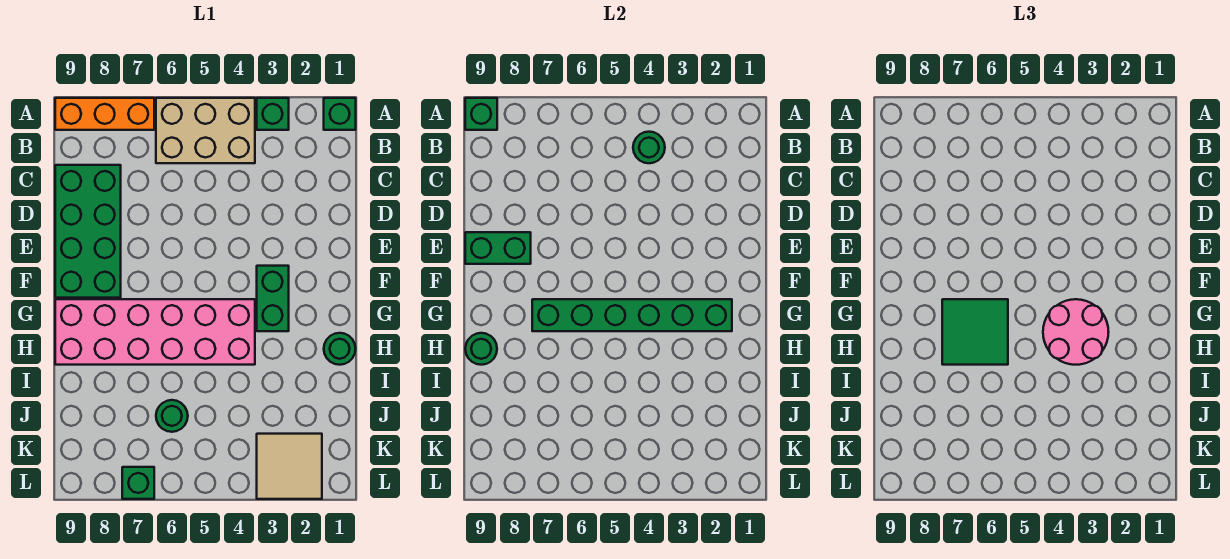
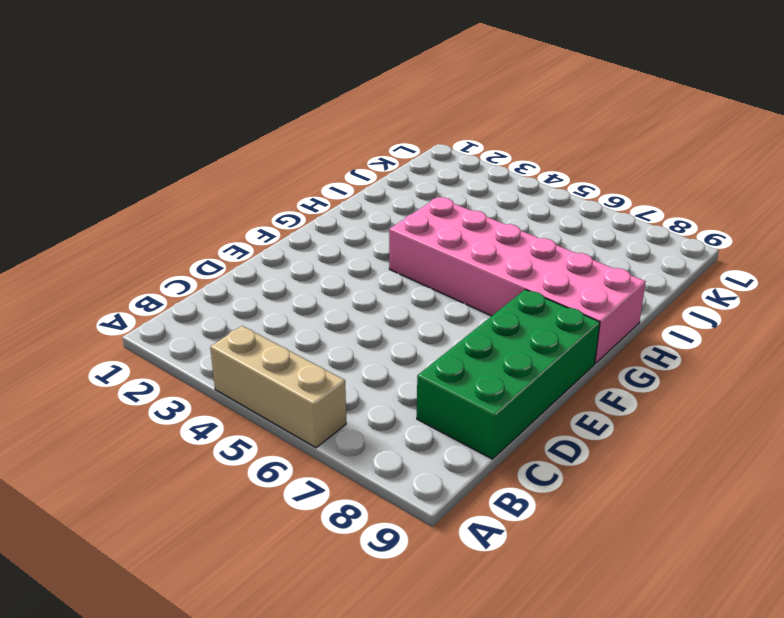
tan 1x3 brick [210,326,346,448] -> tan 2x3 brick [156,98,255,163]
none -> green 1x1 brick [324,98,356,130]
none -> green 1x1 brick [257,98,289,130]
none -> orange 1x3 brick [55,98,154,130]

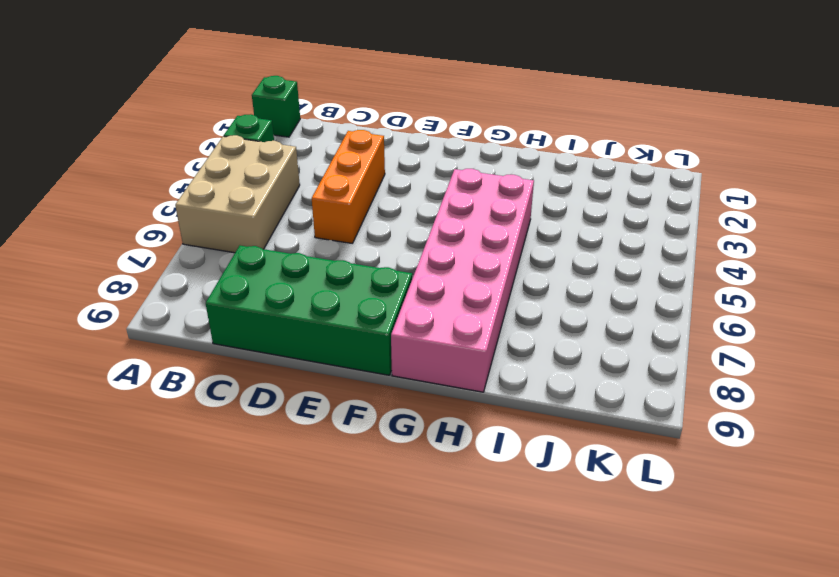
orange 1x3 brick [312,130,385,243] -> orange 1x3 brick moved to [55,98,154,130]
none -> green 1x2 brick [257,266,289,331]
none -> green 1x1 round brick [324,333,356,365]
none -> green 1x1 round brick [156,400,188,432]

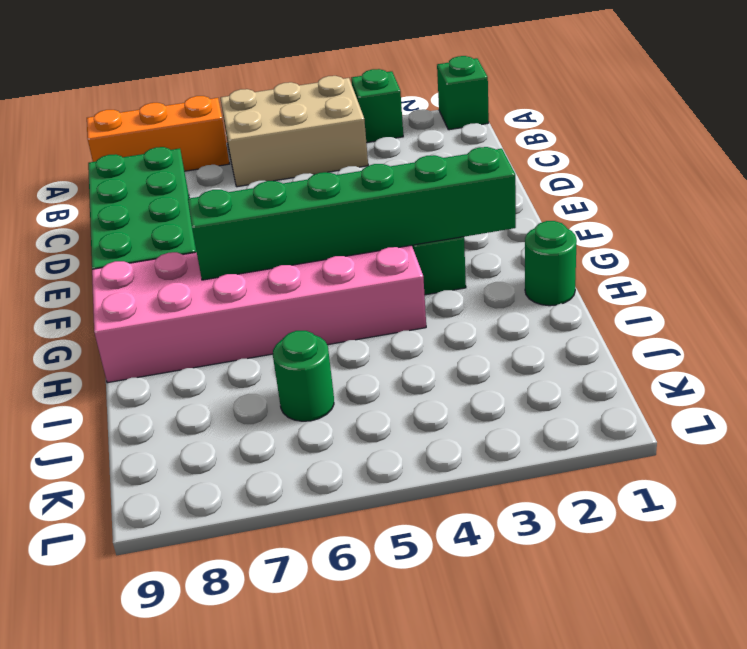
none -> tan 2x2 tile [257,434,322,499]
none -> green 1x1 brick [122,467,154,499]
none -> green 1x1 brick [465,98,497,130]

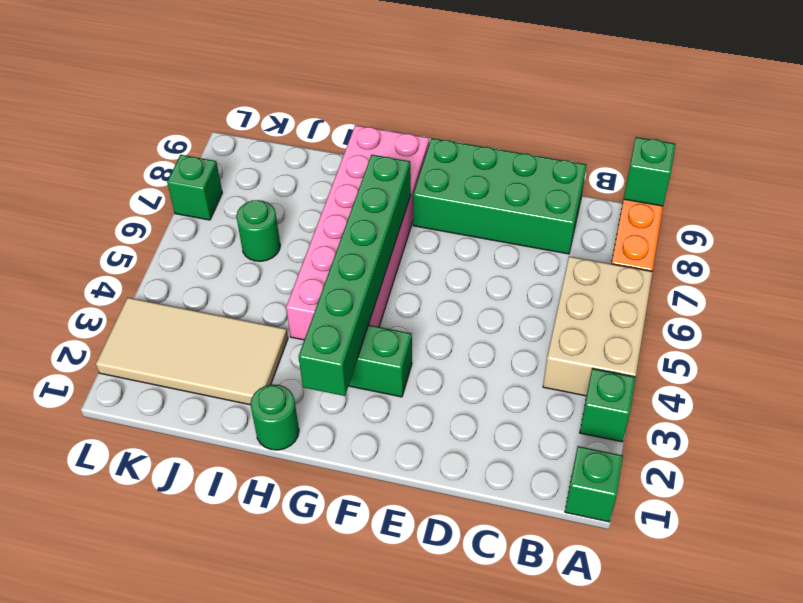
tan 2x4 tile [96,298,288,405] -> tan 2x2 tile [257,434,322,499]
none -> green 1x1 round brick [633,132,665,163]
none -> green 1x2 brick [465,232,531,264]
none -> green 1x1 round brick [465,333,497,365]

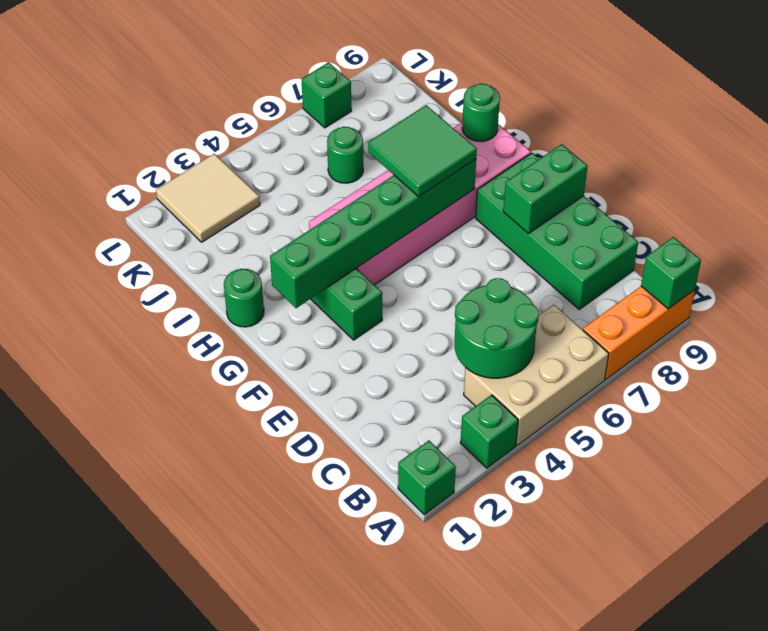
green 2x2 round brick [455,278,539,378] -> green 1x1 round brick [633,132,665,163]
none -> pink 2x2 round brick [1043,299,1109,365]

